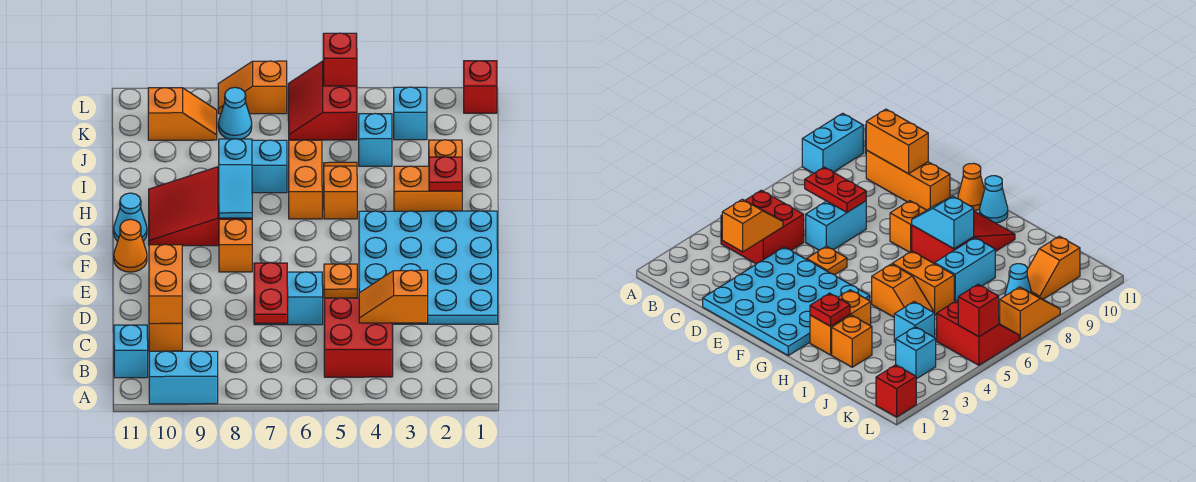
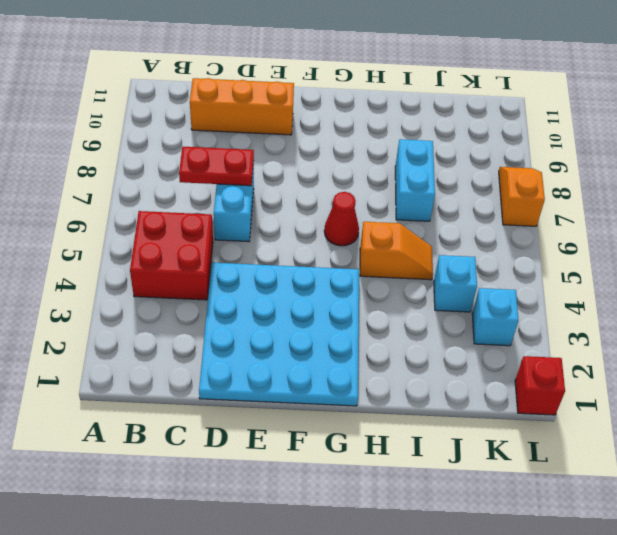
red 1x1 cone [324,192,359,246] -> none
none -> cyan 1x2 brick [149,351,218,404]
none -> cyan 1x1 brick [114,325,148,378]
none -> orange 1x1 plate [324,264,357,298]

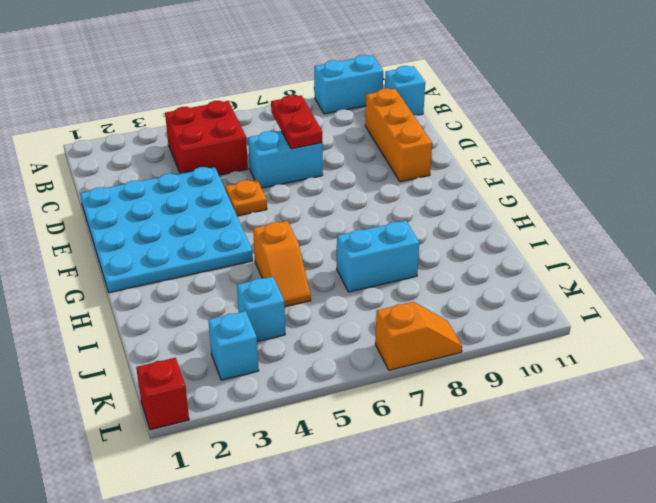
none -> orange 1x1 brick [219,219,252,272]
none -> orange 1x1 cone [114,219,147,272]
none -> red 2x3 slope [149,167,252,246]

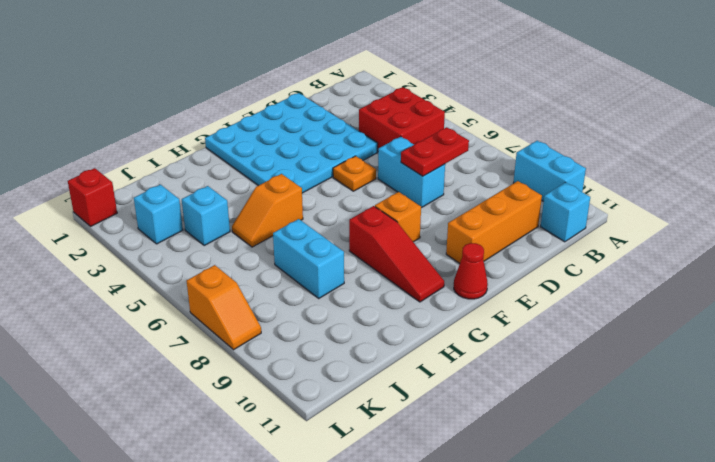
red 1x1 cone [454,243,488,299] -> orange 1x1 cone [114,219,147,272]
red 1x3 slope [349,206,444,302] -> red 2x3 slope [149,167,252,246]
none -> cyan 1x1 cone [114,193,147,241]
none -> orange 1x2 brick [394,166,462,211]
none -> orange 1x2 brick [289,140,322,219]

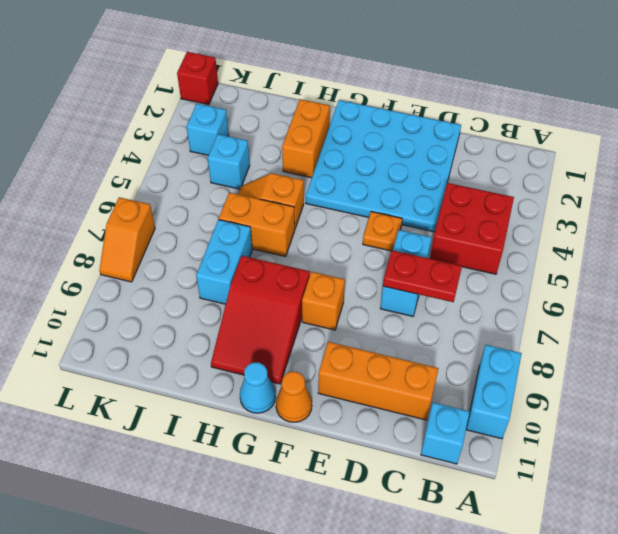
none -> orange 1x1 brick [429,140,462,157]
none -> red 2x2 slope [288,61,357,140]
none -> cyan 1x1 cone [218,87,252,139]

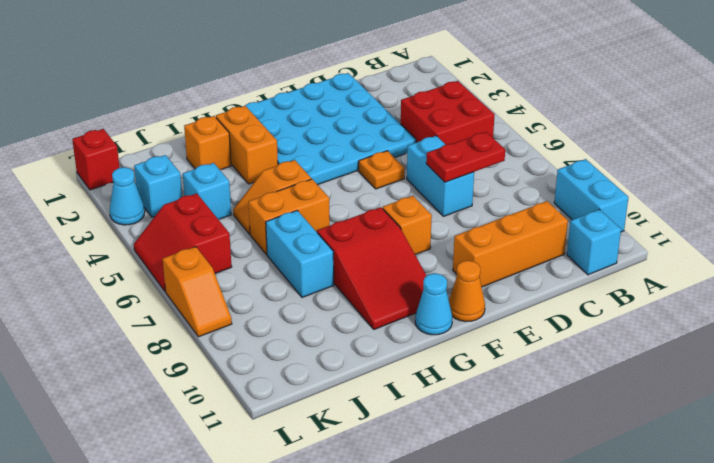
red 2x2 slope [134,194,232,292] -> red 2x2 slope turned to [288,61,357,140]
cyan 1x1 cone [110,167,145,225] -> cyan 1x1 cone moved to [218,87,252,139]
none -> orange 1x2 slope [148,88,217,140]
none -> orange 1x2 slope [359,270,428,323]
none -> orange 1x2 brick [149,244,182,324]

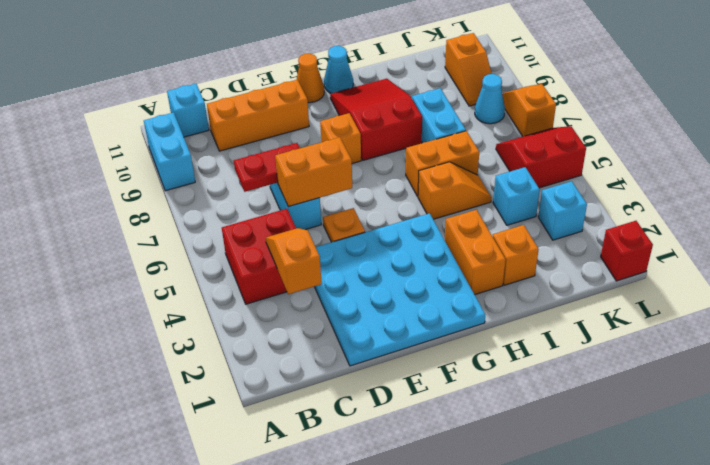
orange 1x2 brick [275,137,352,207] -> orange 1x2 brick moved to [149,244,182,324]
none -> cyan 1x2 slope [219,139,252,218]
none -> red 1x1 plate [429,157,462,191]
none -> red 1x1 brick [323,33,357,86]

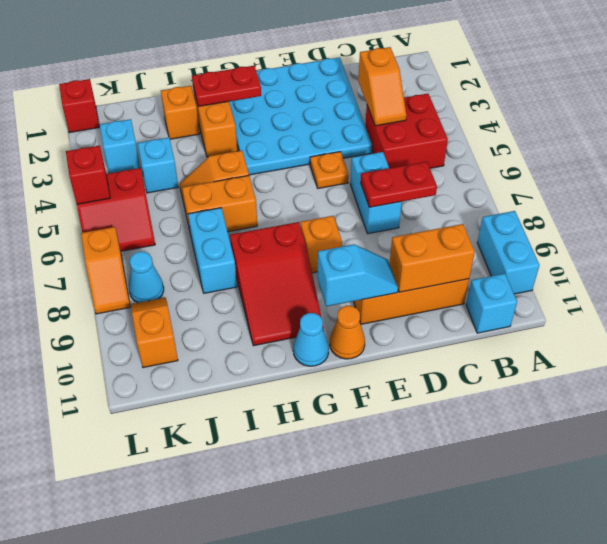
cyan 1x2 slope [317,245,398,306] -> cyan 1x2 slope moved to [219,139,252,218]
red 1x2 plate [192,66,261,107] -> red 1x1 plate [429,157,462,191]

